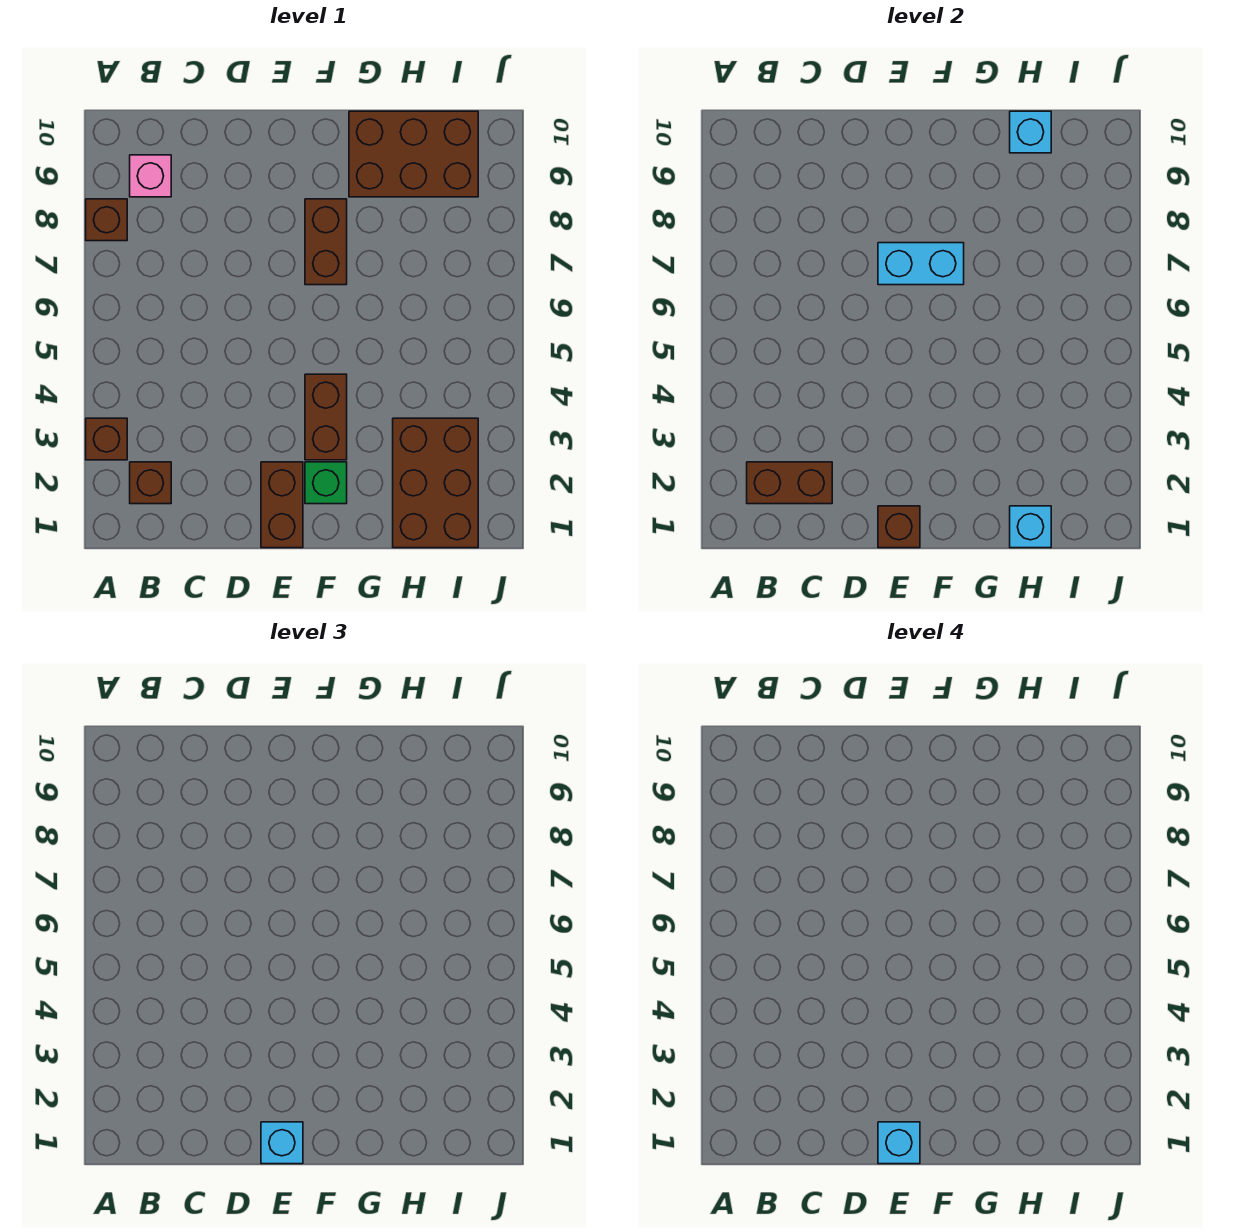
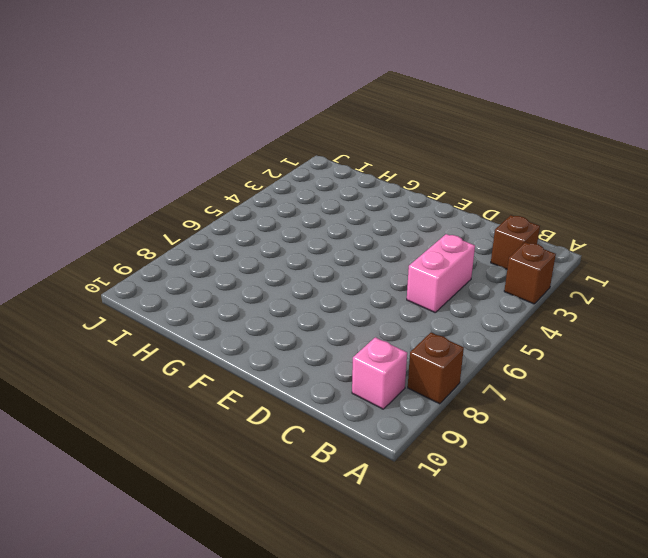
pink 1x2 brick [407,234,475,312] -> none
none -> brown 1x2 brick [261,462,303,548]
none -> green 1x1 brick [305,462,347,504]
none -> brown 1x2 brick [305,374,347,460]

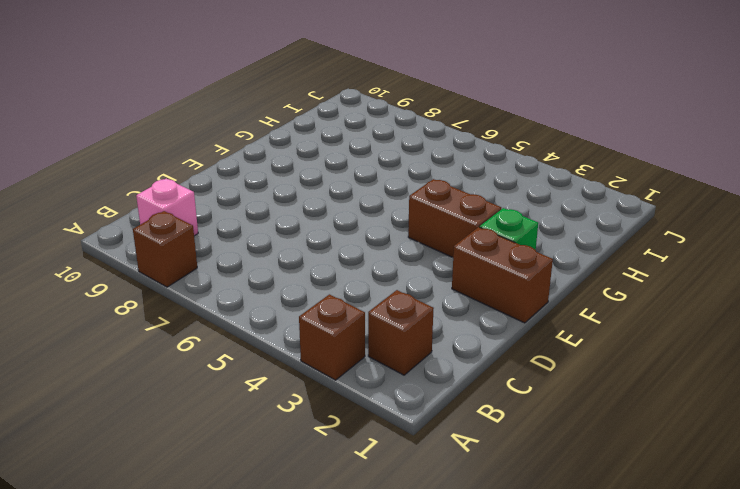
none -> brown 1x2 brick [305,199,347,285]
none -> brown 2x3 brick [349,111,478,197]
none -> brown 2x3 brick [393,418,478,548]

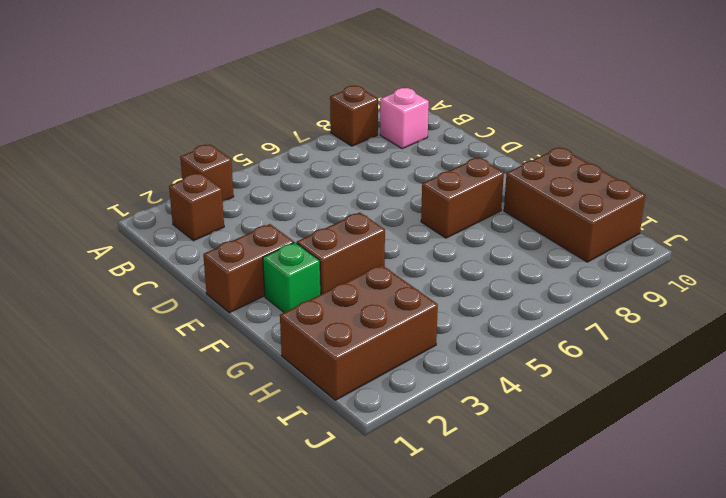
none -> brown 1x2 brick [747,462,832,504]
none -> brown 1x1 brick [878,506,920,548]
none -> cyan 1x2 brick [878,243,964,285]

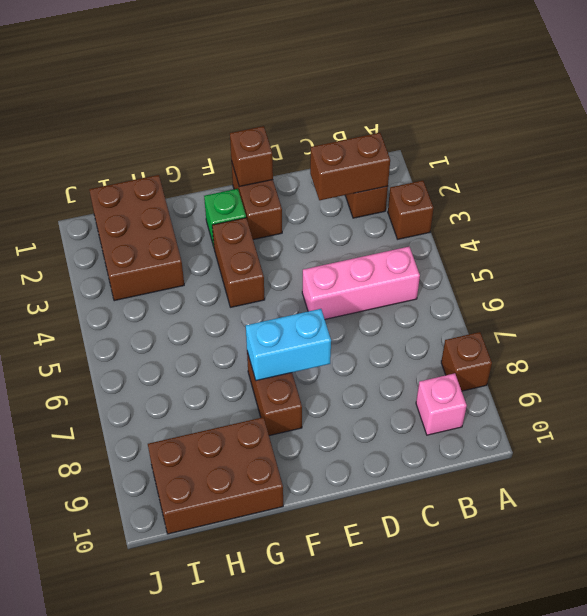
pink 1x3 brick [302,246,420,319] -> none
none -> cyan 1x1 brick [1010,506,1051,548]
none -> cyan 1x1 brick [1010,111,1051,153]
none -> cyan 1x1 brick [261,1122,303,1164]

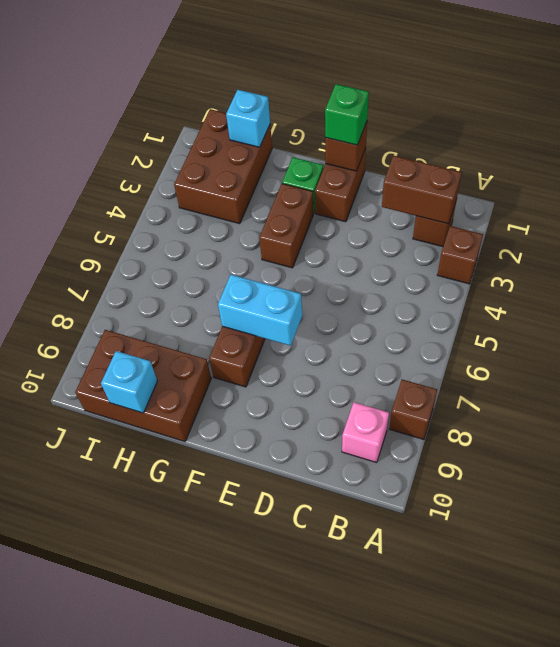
green 1x1 brick [325,84,369,145] -> cyan 1x1 brick [261,1122,303,1164]
none -> cyan 1x1 brick [878,1122,920,1164]

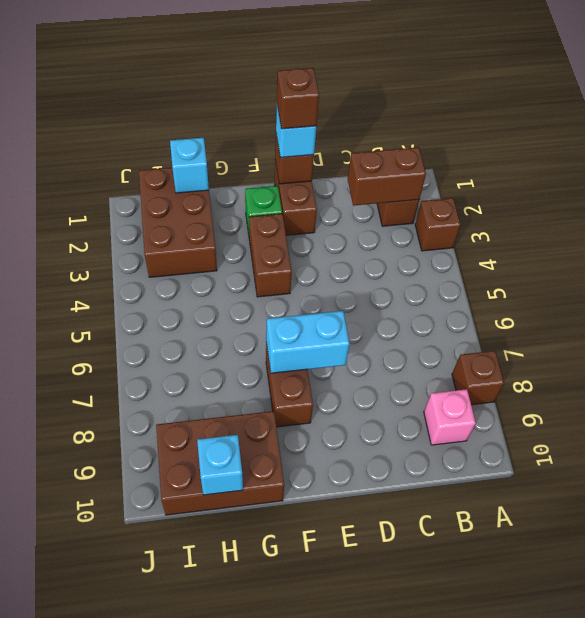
brown 1x1 brick [277,68,319,129] -> cyan 1x1 brick [878,1122,920,1164]

